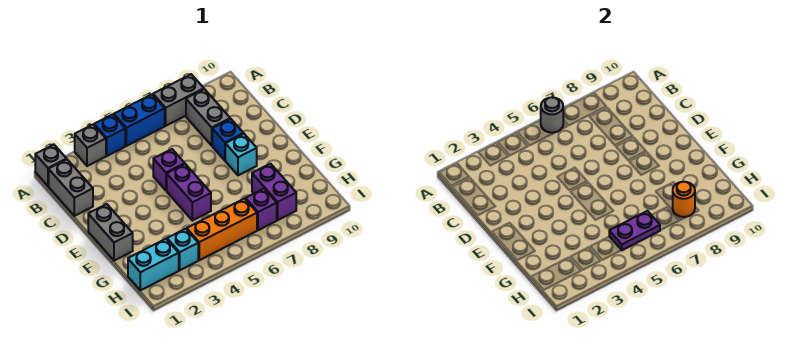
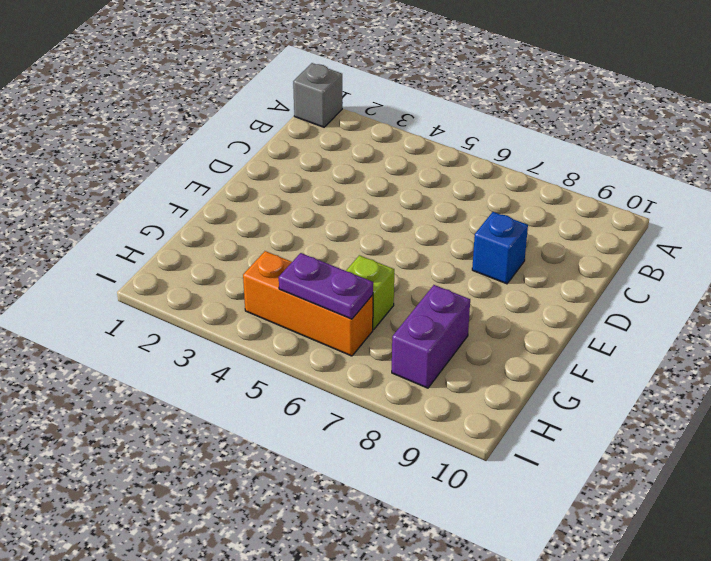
lime 1x1 brick [346,255,394,330] -> none
none -> grey 1x1 brick [75,125,106,166]
none -> blue 1x1 brick [94,114,125,156]
none -> blue 1x2 brick [114,94,165,146]

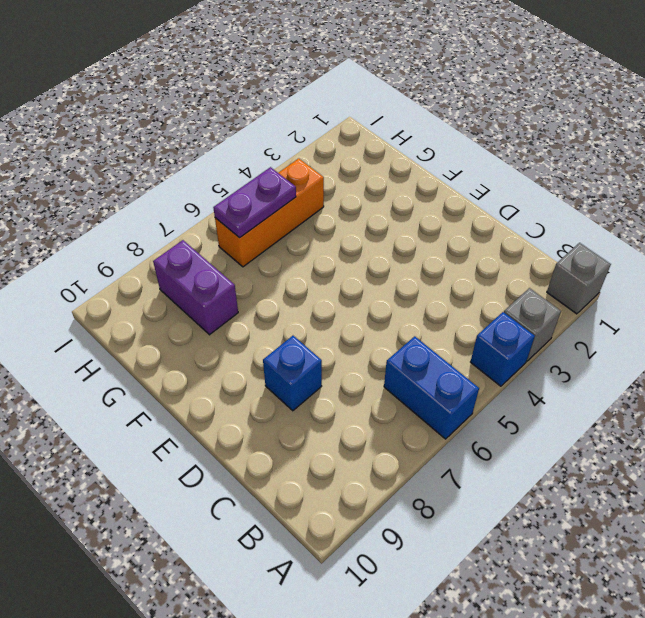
blue 1x2 brick [384,336,479,439] -> blue 1x2 brick turned to [114,94,165,146]
none -> grey 1x2 brick [153,74,204,126]
none -> grey 1x2 brick [49,160,93,216]
none -> grey 1x2 brick [186,89,230,145]

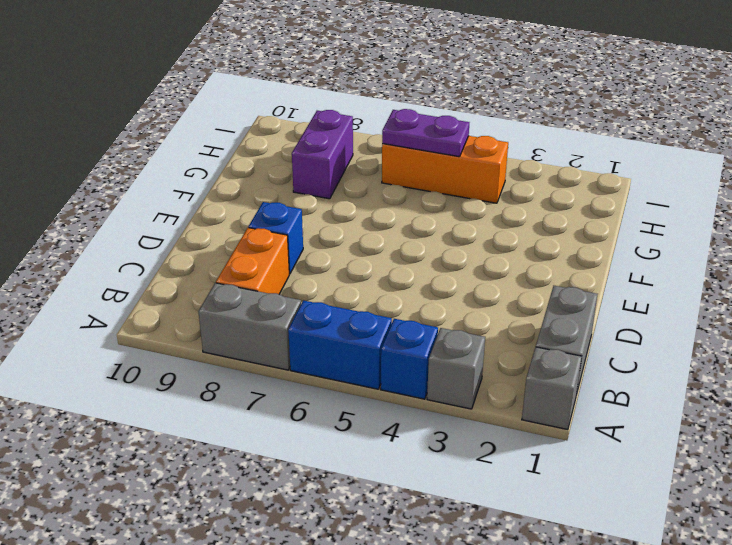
orange 1x2 brick [216,228,289,294] -> grey 1x2 brick [186,89,230,145]
none -> purple 1x1 brick [153,149,185,191]
none -> grey 1x2 brick [88,204,133,261]
none -> purple 1x2 brick [167,164,211,221]

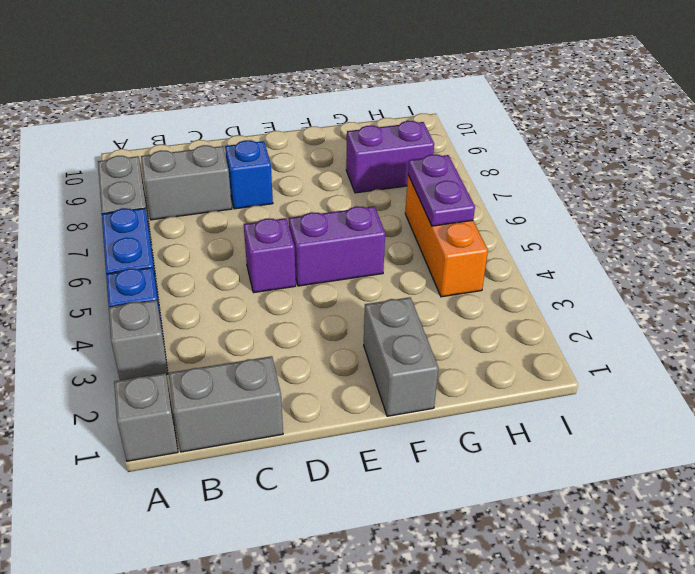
grey 1x2 brick [364,297,438,416] -> grey 1x2 brick turned to [88,204,133,261]
none -> cyan 1x1 brick [225,134,257,175]
none -> cyan 1x2 brick [128,239,179,290]
none -> cyan 1x1 brick [167,229,198,270]

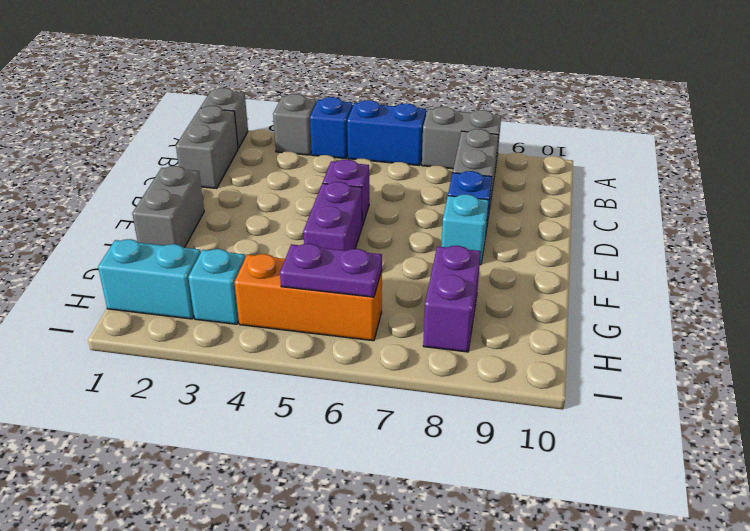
none -> purple 1x1 brick [246,189,277,230]
none -> grey 1x1 round brick [541,97,563,133]
none -> orange 1x1 round brick [673,182,695,217]

